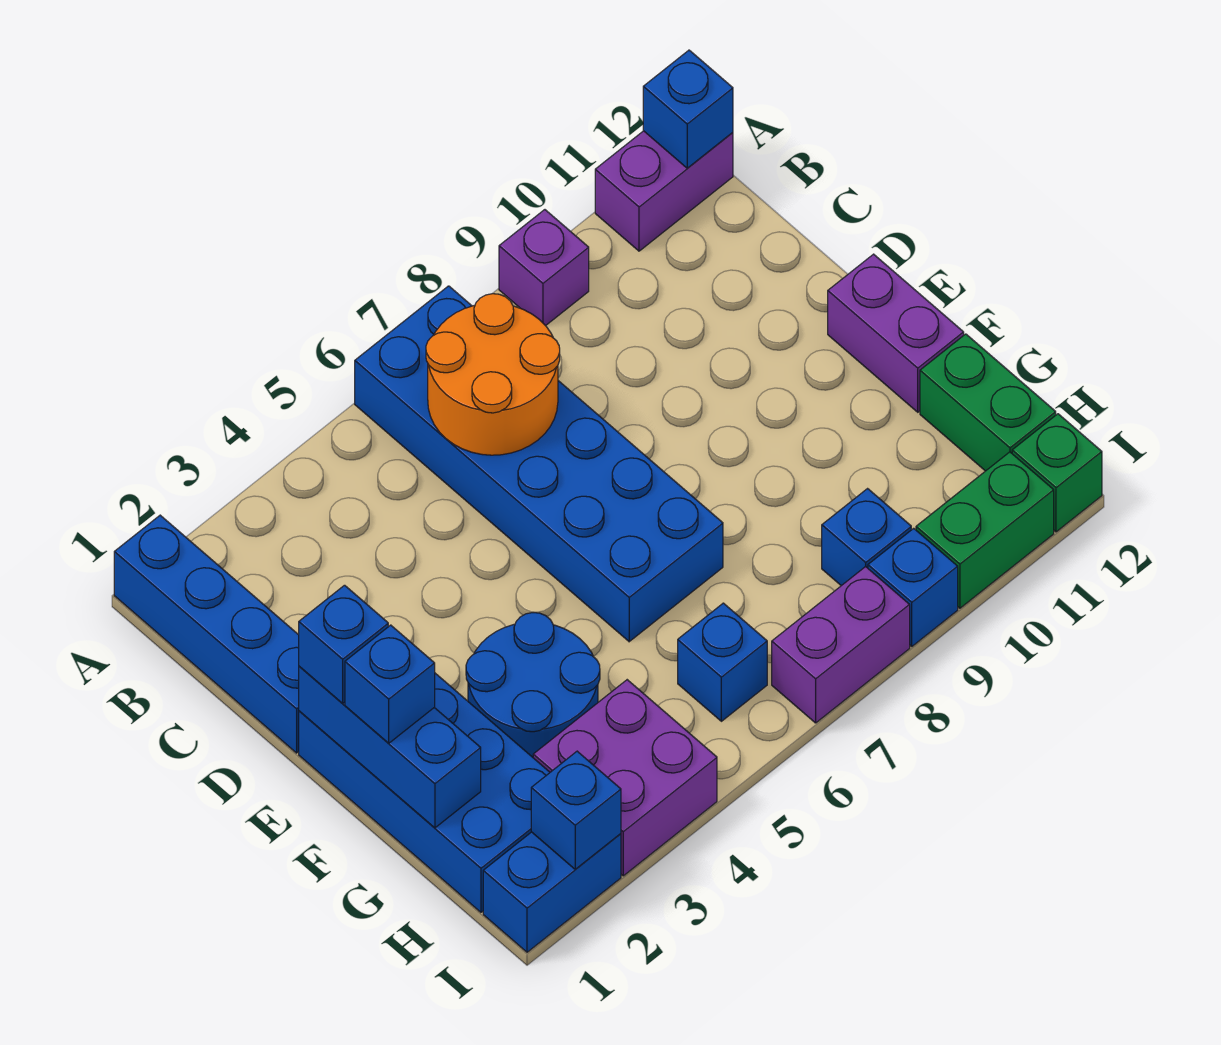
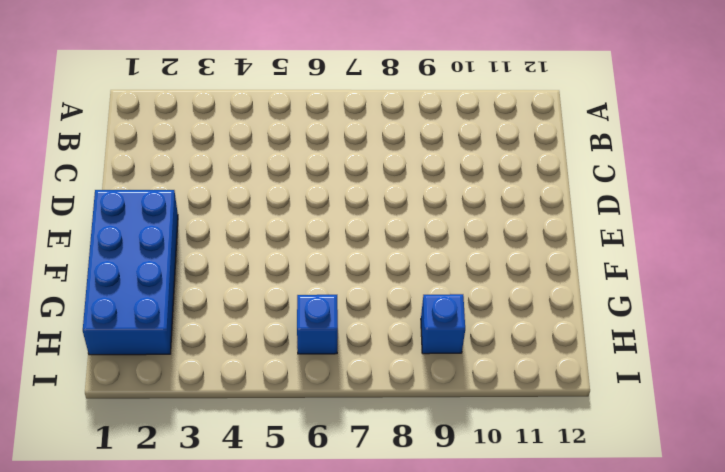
none -> blue 1x4 brick [114,515,299,753]
none -> blue 2x6 brick [355,286,723,642]
none -> purple 1x1 brick [499,210,589,326]

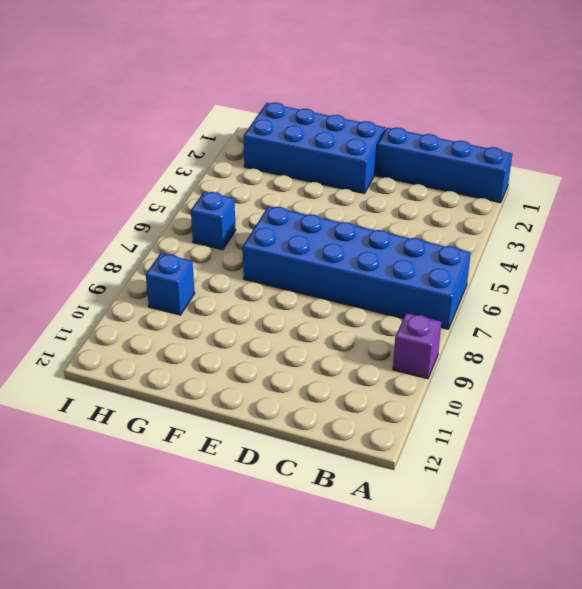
none -> purple 1x2 brick [595,131,733,251]
none -> purple 1x2 brick [828,254,964,412]
none -> blue 2x2 round brick [466,613,600,757]

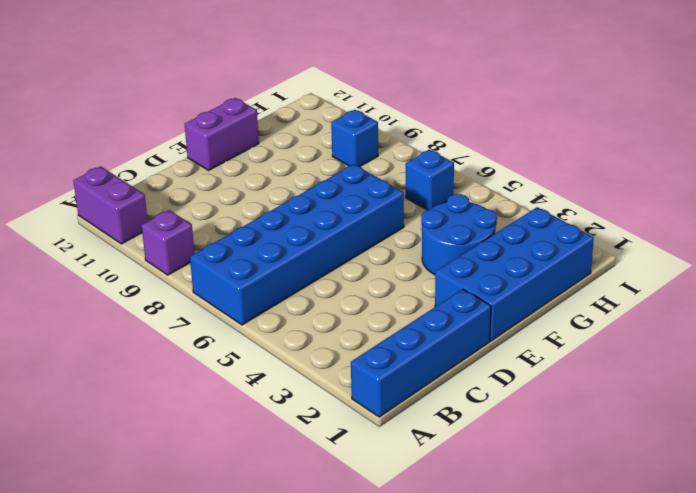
none -> green 1x2 brick [920,334,1056,471]
none -> purple 2x2 brick [533,680,717,876]
none -> blue 1x2 brick [483,832,621,952]

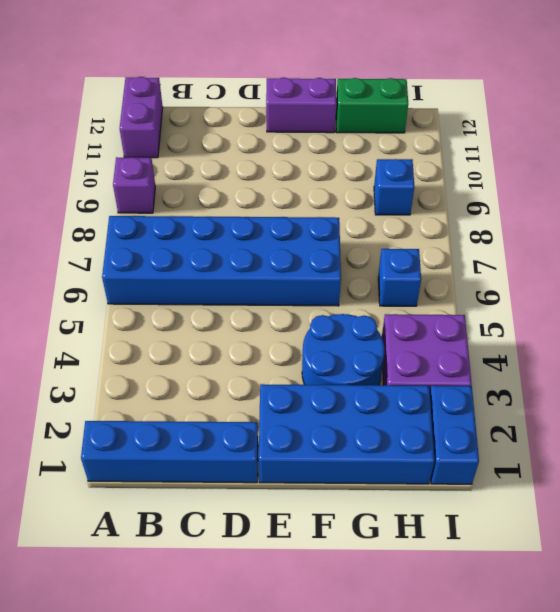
none -> purple 1x2 brick [772,567,910,723]
none -> blue 1x1 brick [868,528,958,646]
none -> green 1x2 brick [916,452,1054,608]

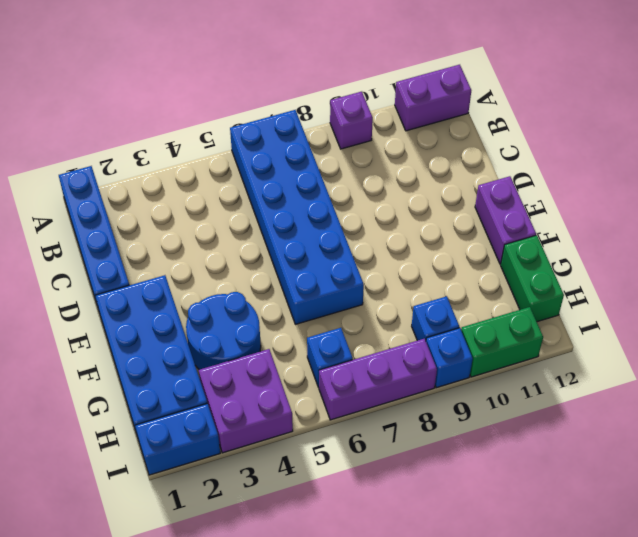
purple 1x3 brick [319,339,437,420] -> purple 1x2 brick [772,567,910,723]
none -> green 1x1 brick [1012,414,1102,532]
none -> blue 1x1 brick [643,50,733,168]
none -> orange 2x2 round brick [426,294,560,455]

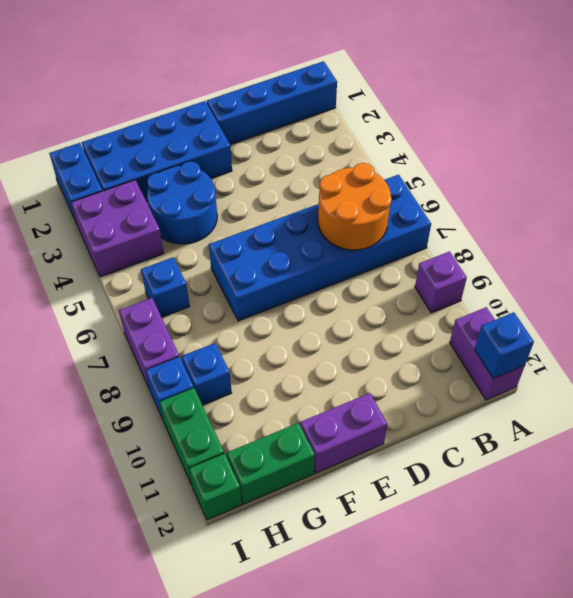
none -> blue 1x3 brick [299,666,481,828]
none -> blue 1x1 brick [531,751,621,869]
none -> blue 1x1 brick [299,585,388,704]

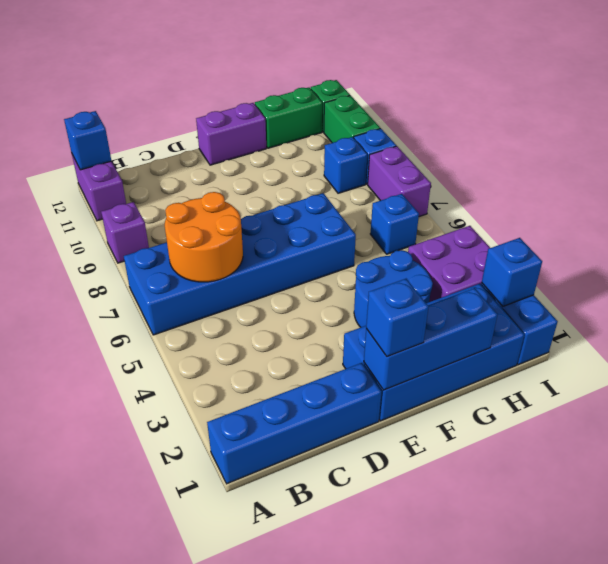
none -> blue 1x1 brick [345,625,435,743]

